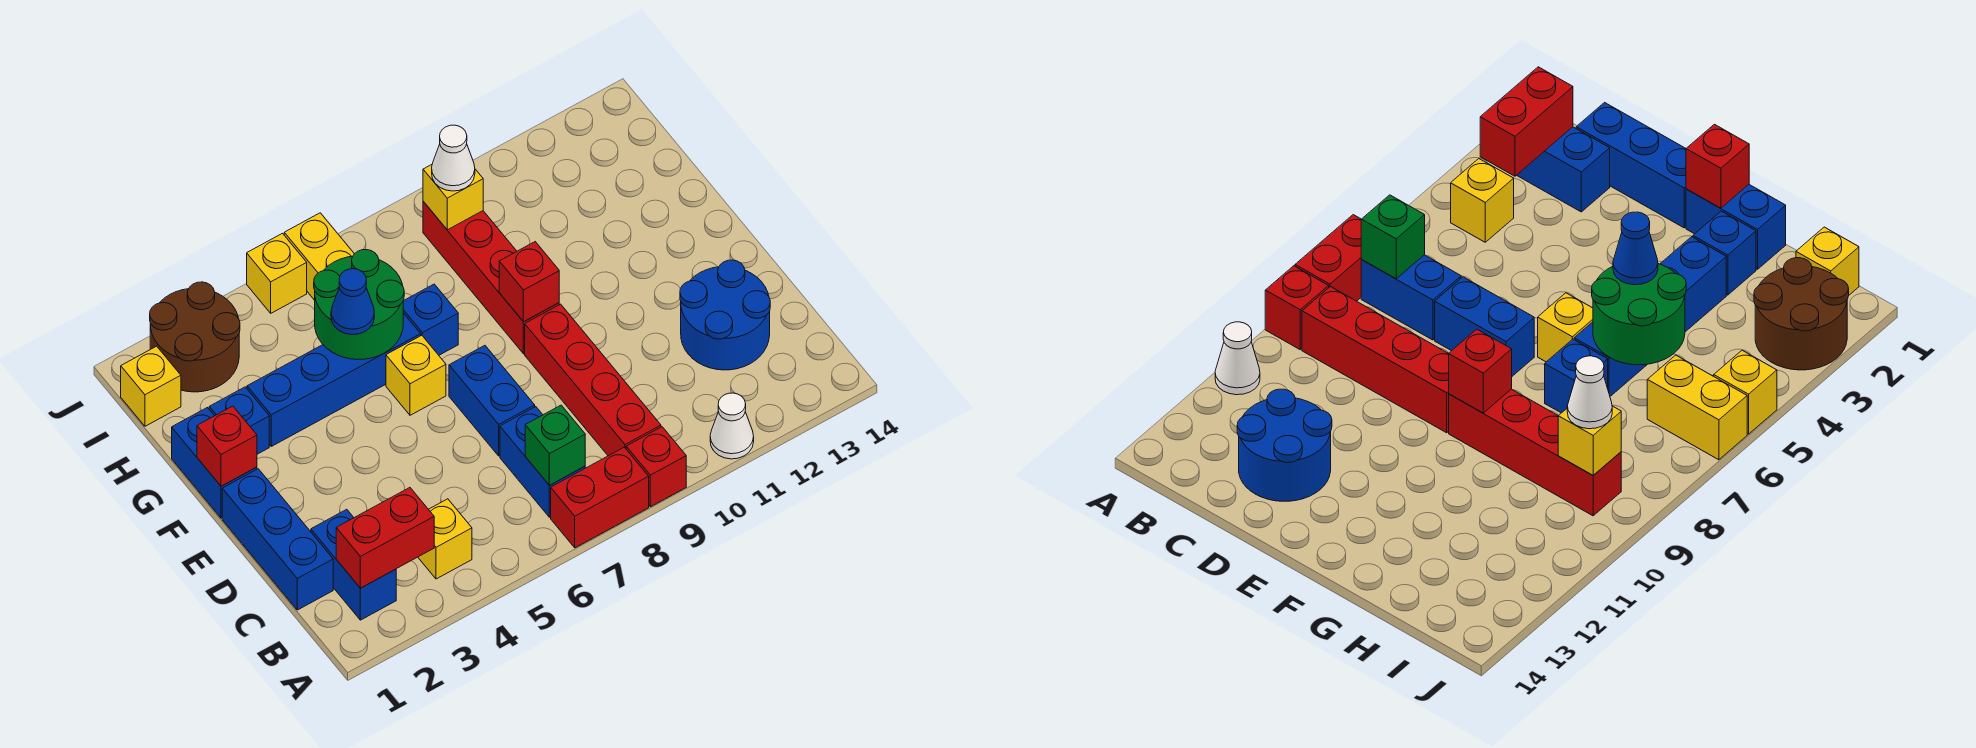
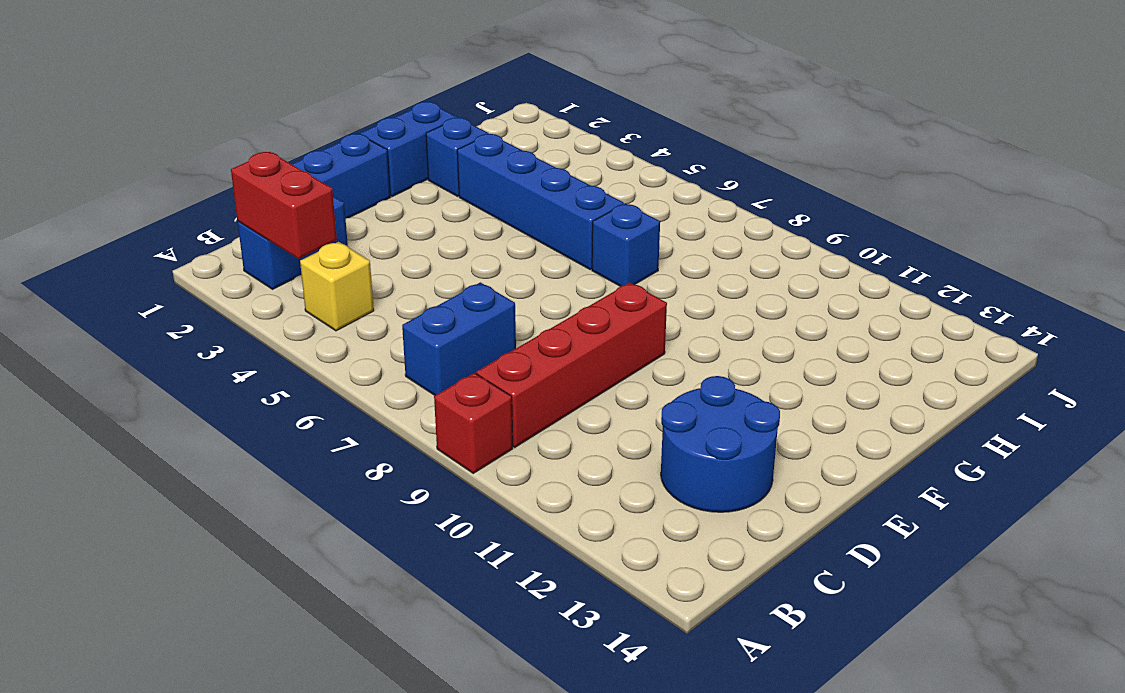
none -> red 1x2 brick [551,447,649,548]
none -> white 1x1 cone [710,393,754,459]
none -> blue 1x2 brick [449,346,535,456]

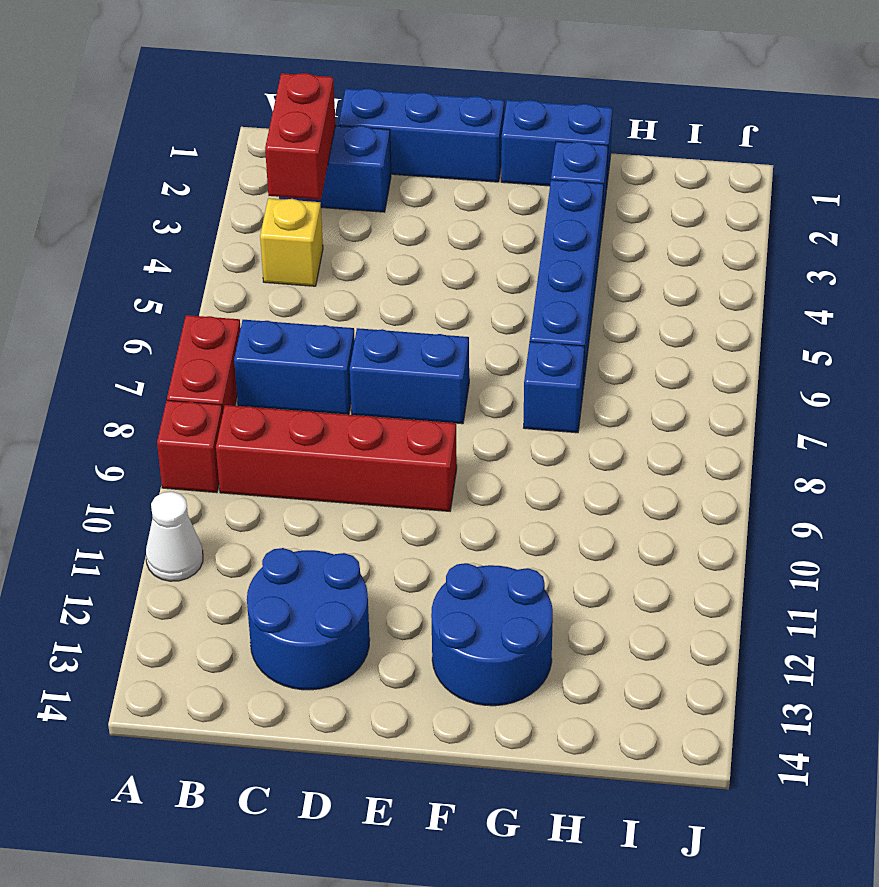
blue 2x2 round brick [431,563,553,706] -> none
none -> yellow 1x1 brick [386,335,446,415]
none -> red 1x4 brick [423,201,559,354]
none -> yellow 1x1 brick [121,346,181,426]

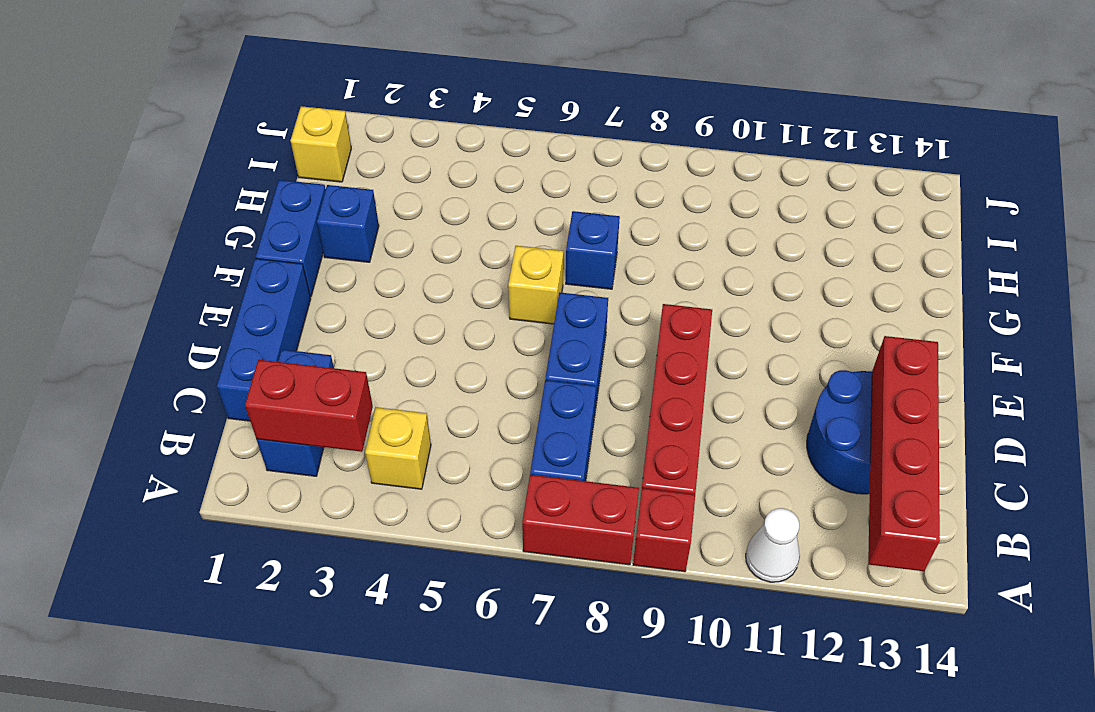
red 1x4 brick [868,336,940,571] -> red 1x4 brick moved to [423,201,559,354]
none -> blue 1x4 brick [247,313,421,446]
none -> brown 2x2 round brick [150,282,240,392]
none -> yellow 1x2 brick [284,213,354,300]

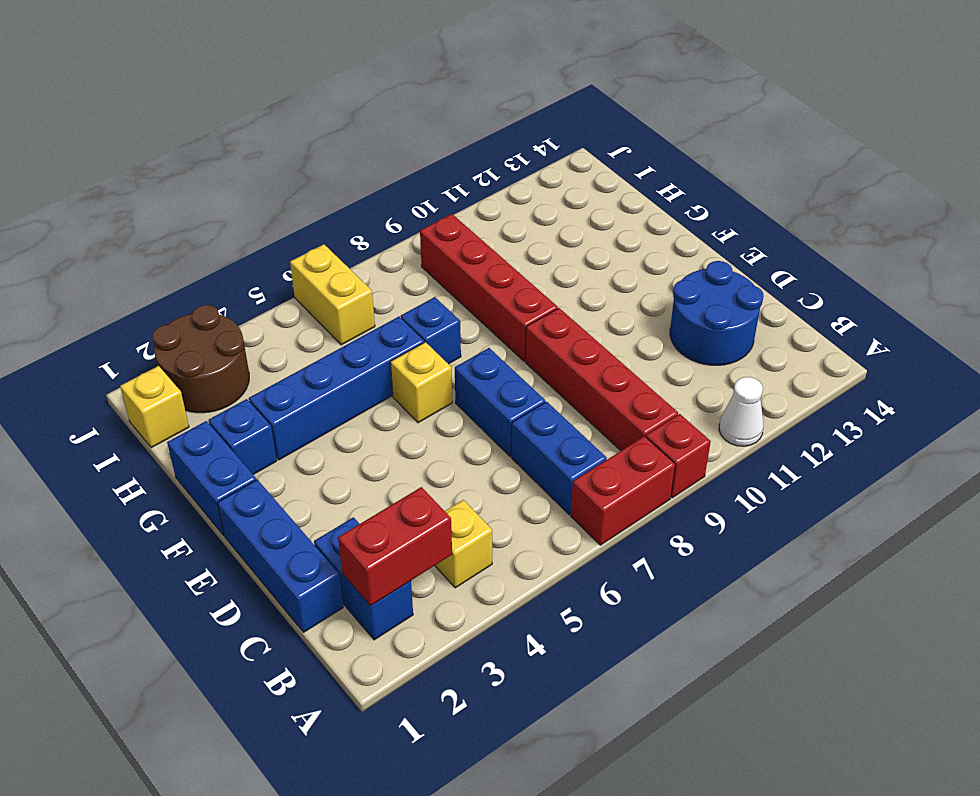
none -> yellow 1x1 brick [247,233,307,313]
none -> green 1x1 brick [525,405,585,485]
none -> red 1x1 brick [197,406,257,486]

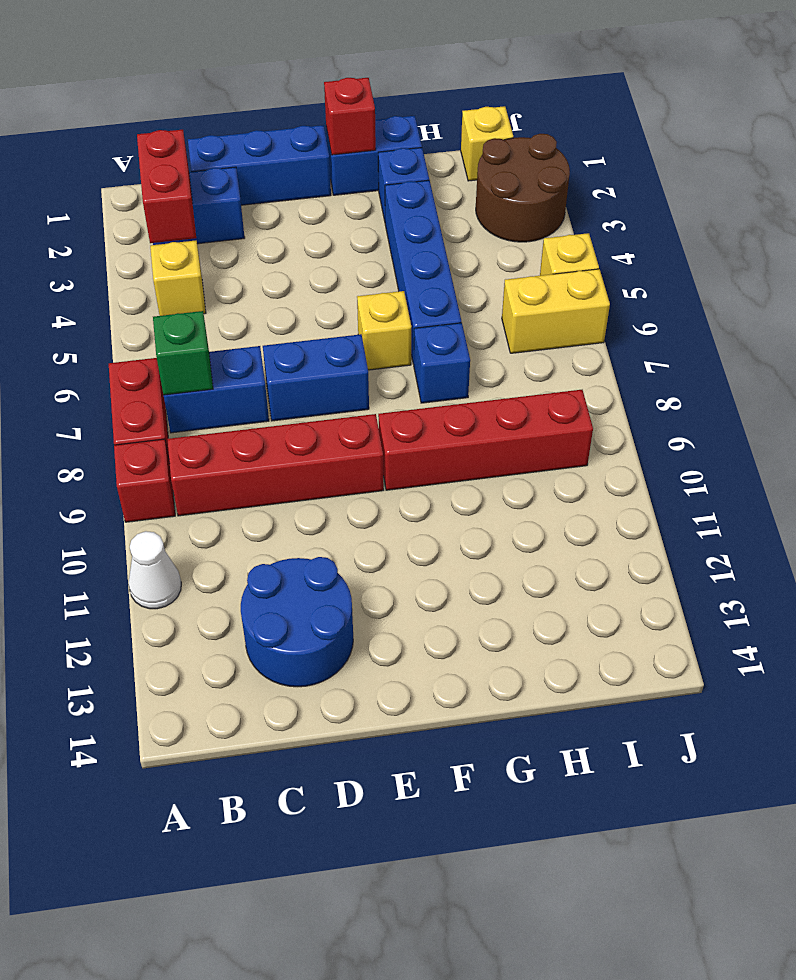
none -> red 1x1 brick [499,242,559,322]
none -> green 2x2 round brick [314,250,404,360]
none -> yellow 1x1 brick [423,165,483,230]

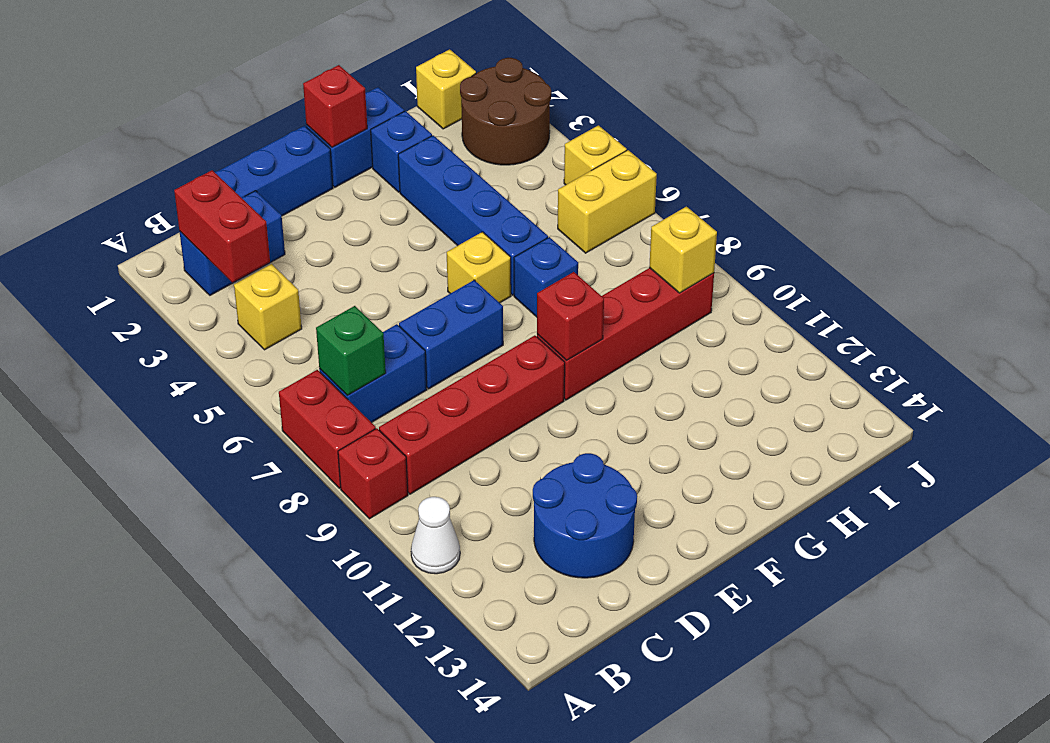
none -> green 2x2 round brick [314,250,404,360]
none -> blue 1x1 cone [331,269,374,335]
none -> white 1x1 cone [432,125,475,191]

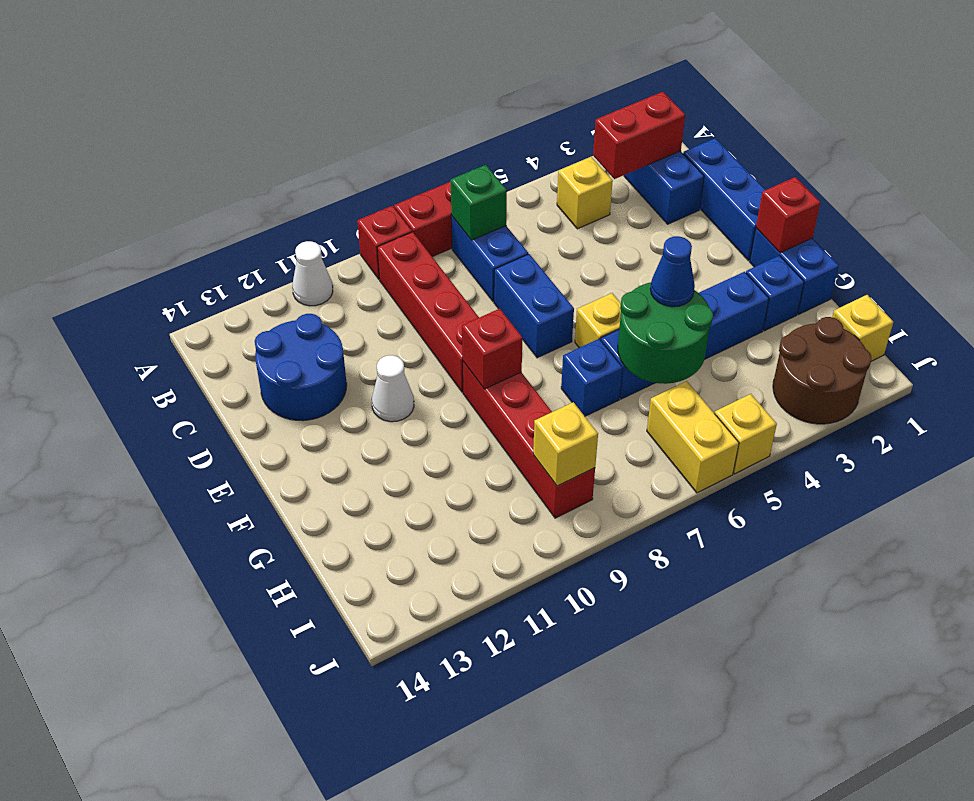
white 1x1 cone [372,355,414,422] -> white 1x1 cone moved to [432,125,475,191]

